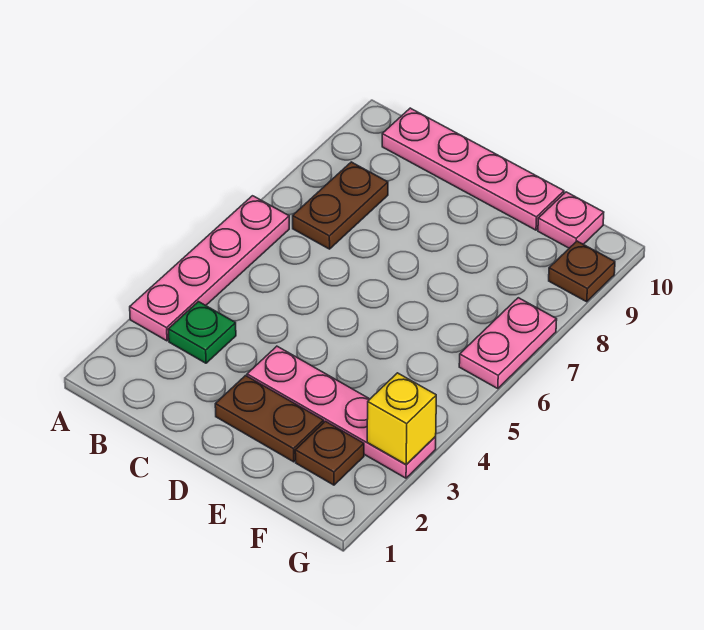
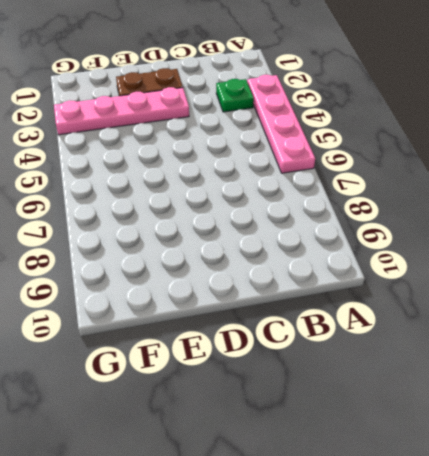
none -> brown 1x2 plate [293,162,388,249]
none -> pink 1x4 plate [382,108,564,230]

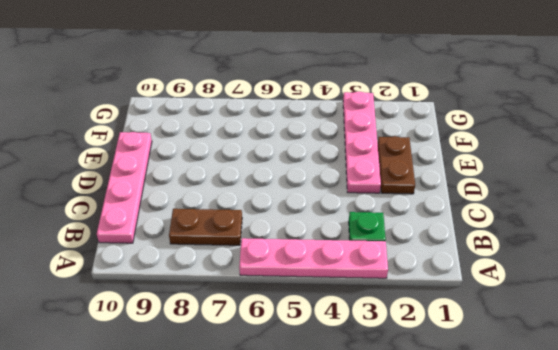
none -> brown 1x1 plate [295,421,364,485]
none -> pink 1x1 plate [538,192,604,248]

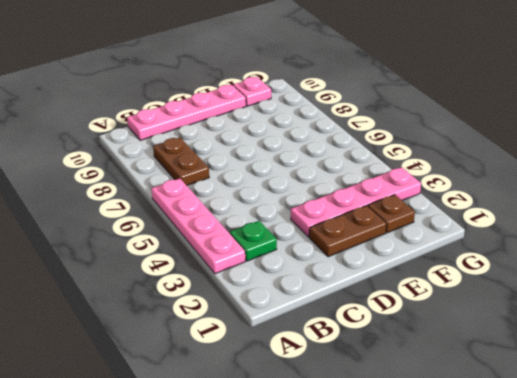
none -> pink 1x2 plate [459,298,557,389]
none -> brown 1x1 plate [549,241,615,302]

